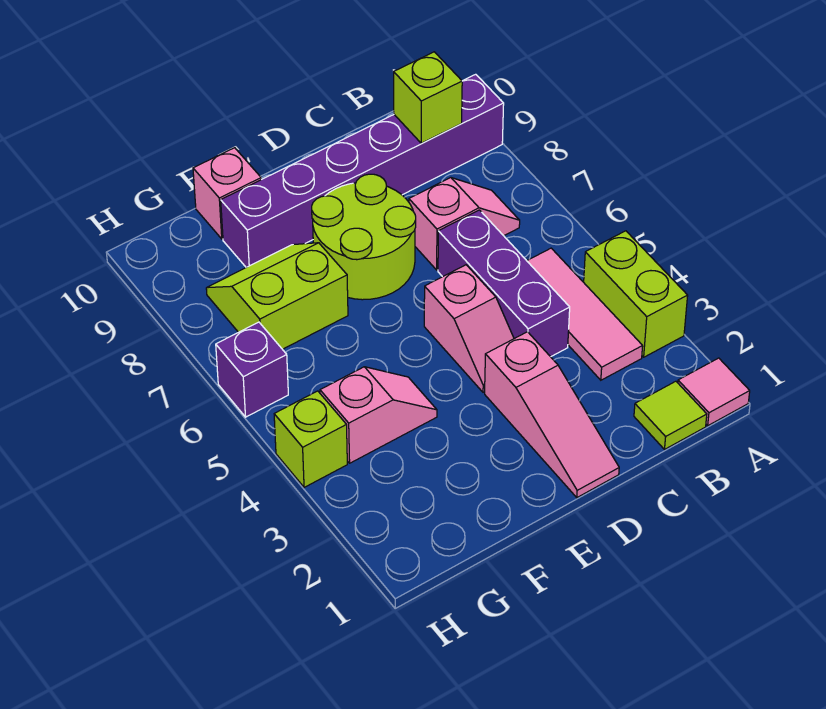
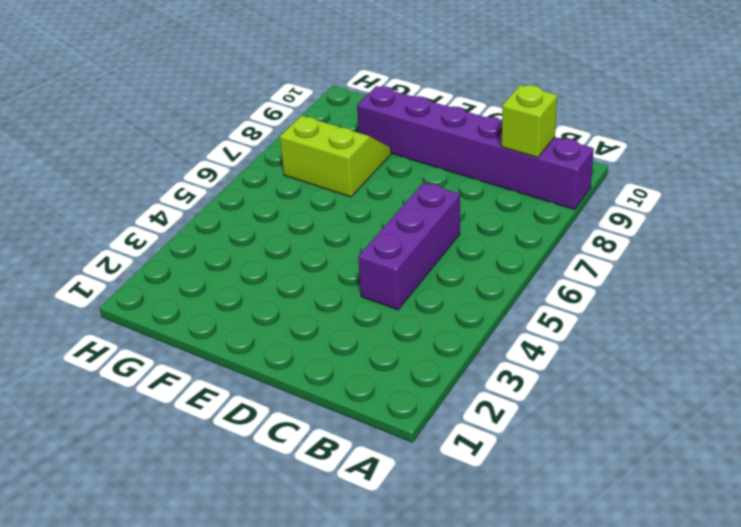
none -> pink 1x1 tile [678,358,750,426]
none -> lime 1x2 brick [584,231,688,357]
none -> lime 1x1 tile [634,381,707,449]

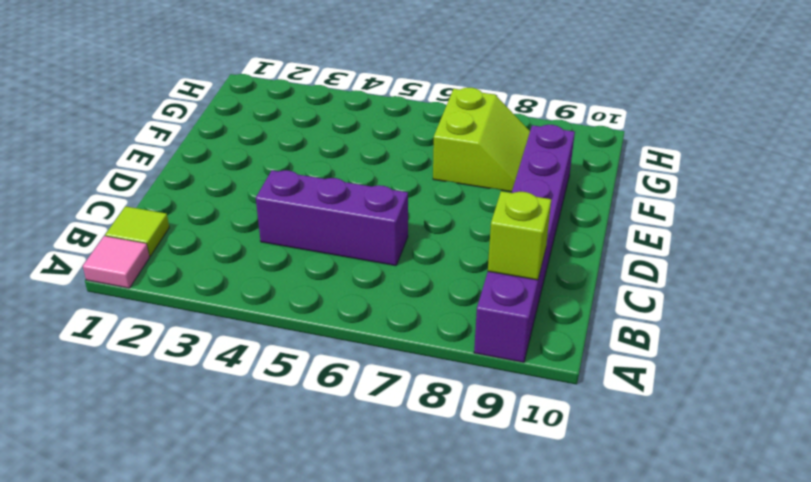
none -> lime 1x2 brick [584,231,688,357]
none -> pink 1x3 tile [527,248,643,380]
none -> pink 1x2 slope [409,178,520,270]

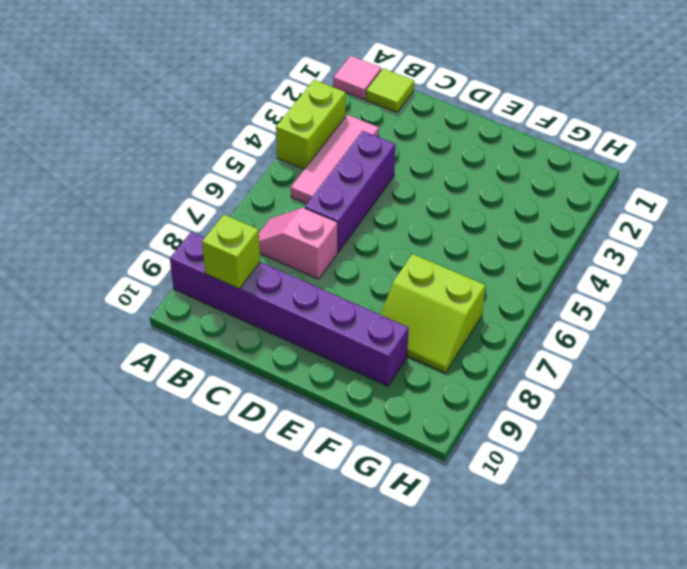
none -> pink 1x3 slope [485,332,619,498]
none -> pink 1x2 slope [424,265,514,392]
none -> lime 2x2 round brick [312,174,416,300]

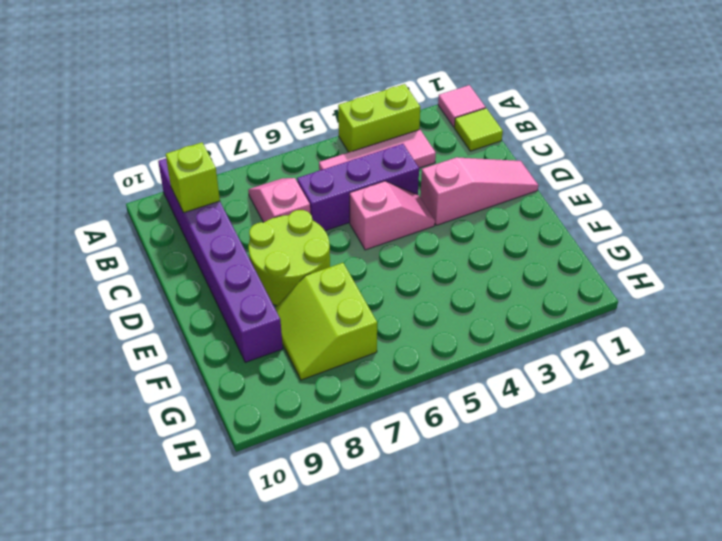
none -> pink 1x2 slope [320,367,437,463]
none -> pink 1x1 brick [193,148,261,239]
none -> lime 1x1 brick [274,391,347,487]

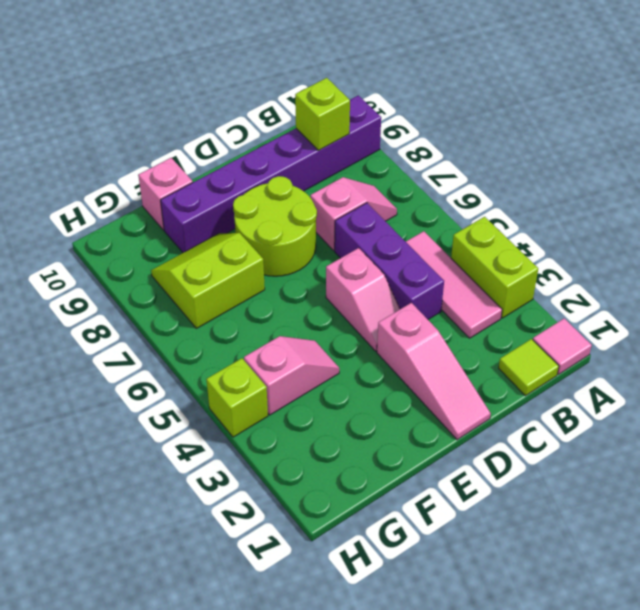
none -> purple 1x1 brick [216,322,288,417]

